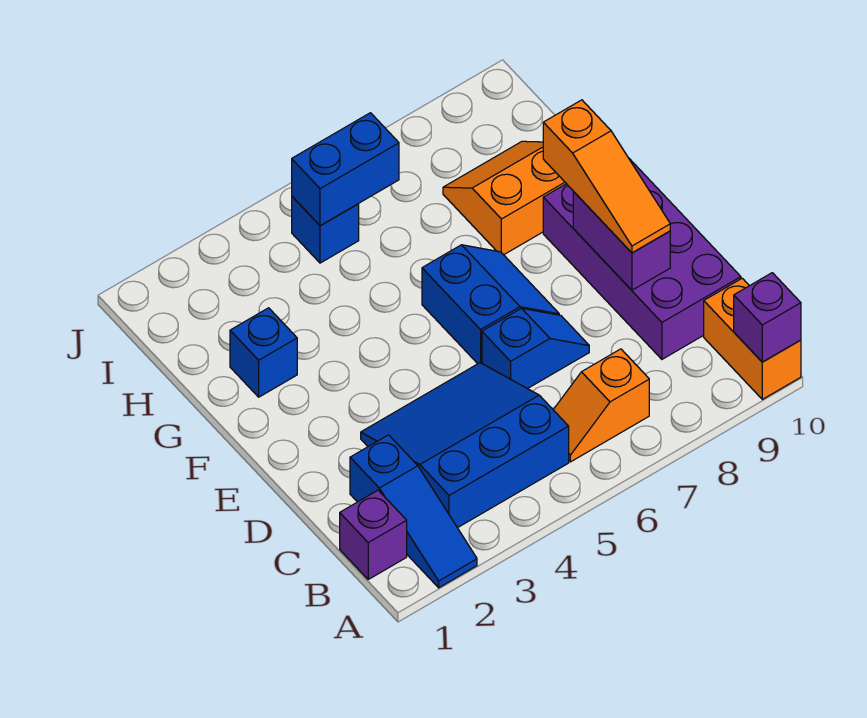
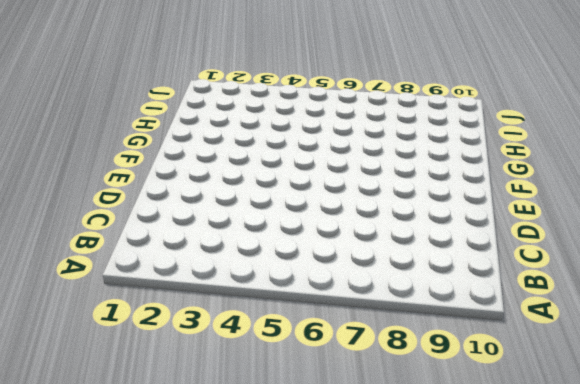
none -> blue 1x3 slope [350,435,477,588]
none -> orange 1x2 brick [704,278,801,399]
none -> purple 1x1 brick [340,490,407,579]

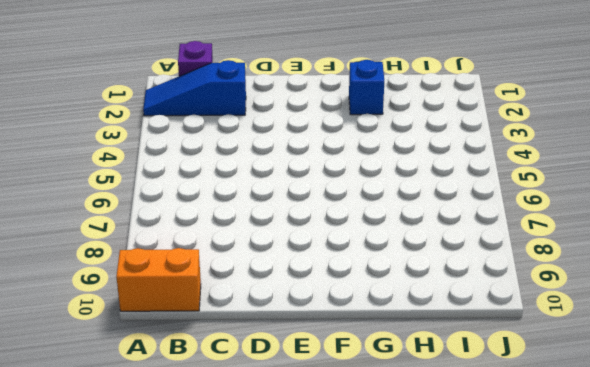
none -> blue 3x3 slope [361,363,569,528]
none -> orange 1x2 slope [553,349,649,462]
none -> purple 2x4 brick [543,159,741,359]

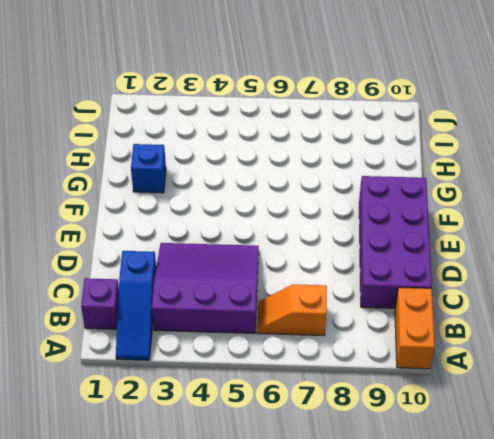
purple 3x3 slope [152,243,259,333] -> blue 3x3 slope [361,363,569,528]
none -> blue 1x2 slope [482,308,589,389]
none -> blue 2x2 slope [422,245,559,364]
none -> orange 2x2 slope [443,141,566,255]

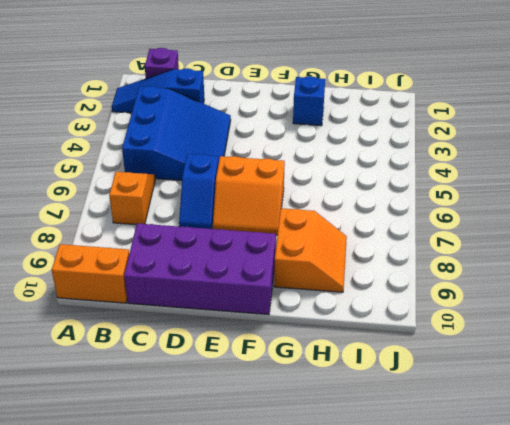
orange 2x2 slope [213,156,285,235] -> blue 2x2 slope [422,245,559,364]
none -> blue 1x1 brick [292,197,359,263]
none -> purple 1x1 brick [734,273,801,362]
none -> purple 1x2 brick [573,192,670,290]

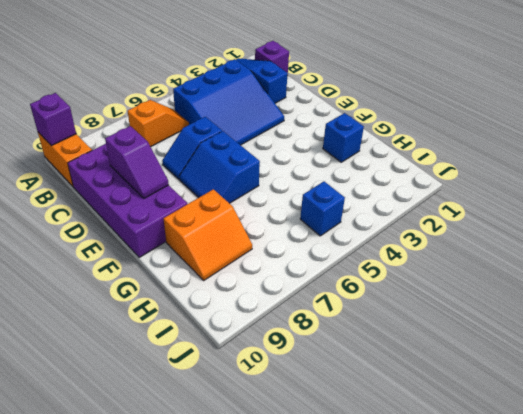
purple 1x2 slope [105,126,169,198] -> purple 1x2 brick [573,192,670,290]
none -> blue 1x2 brick [292,113,399,226]
none -> orange 1x3 slope [543,100,670,253]

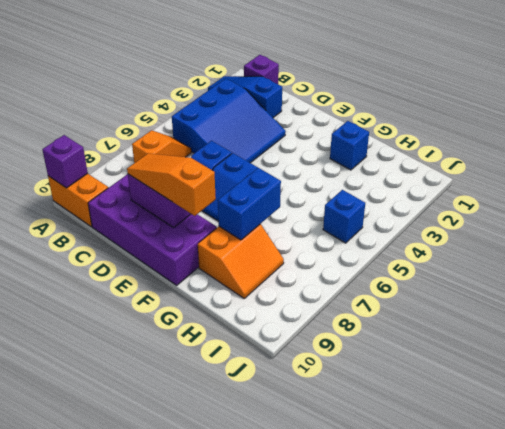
blue 1x2 brick [218,168,281,240] -> blue 1x2 brick moved to [292,113,399,226]

